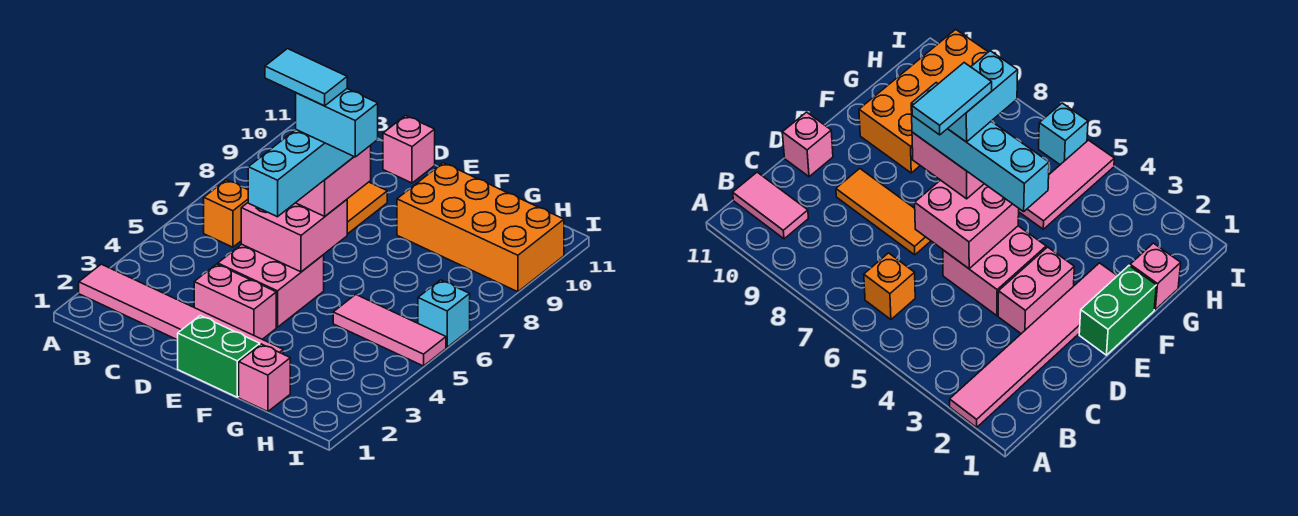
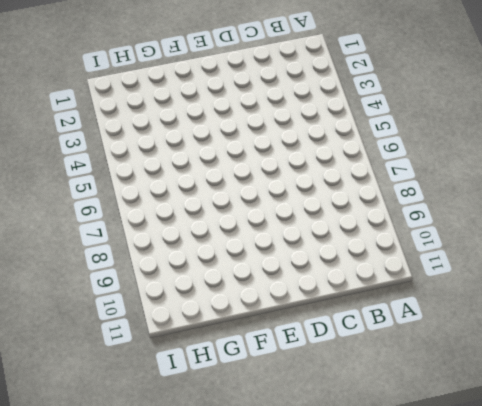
none -> pink 1x6 tile [79,264,283,354]
none -> orange 1x1 brick [204,180,248,247]
none -> pink 1x2 tile [733,172,809,239]

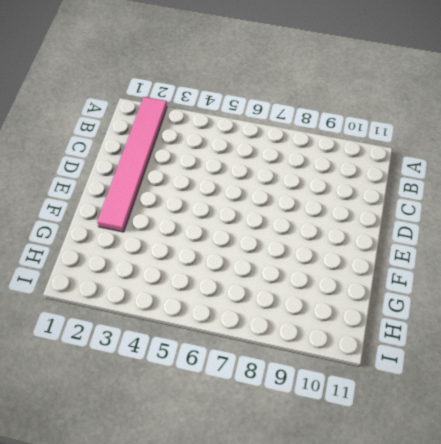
none -> orange 1x1 brick [204,180,248,247]
none -> pink 1x2 tile [733,172,809,239]
none -> pink 1x2 brick [194,264,276,339]

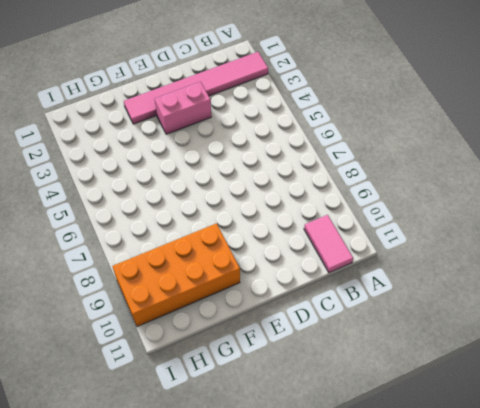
none -> orange 1x1 brick [204,180,248,247]
none -> pink 2x2 brick [218,244,324,327]
none -> orange 1x3 tile [347,182,387,234]

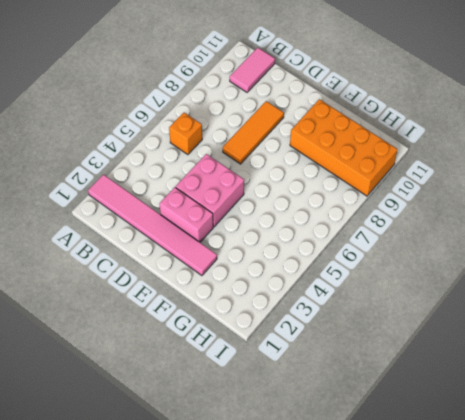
none -> pink 1x1 brick [383,116,435,183]
none -> green 1x2 brick [178,316,260,397]
none -> pink 1x1 brick [239,344,290,412]

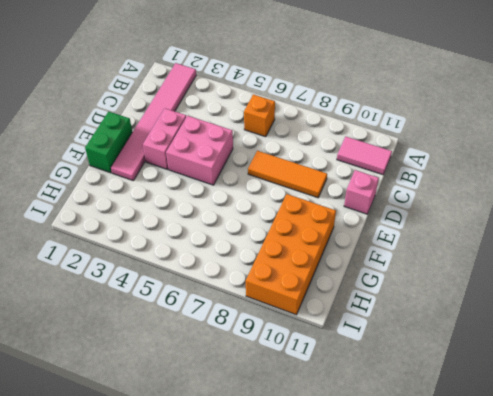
none -> pink 1x1 brick [239,344,290,412]
none -> pink 1x3 tile [333,294,446,366]
none -> cyan 1x1 brick [418,280,470,347]

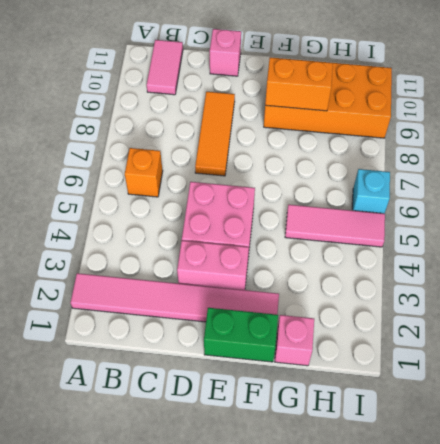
orange 1x2 brick [265,57,333,111] -> none
none -> pink 2x2 brick [241,200,347,272]
none -> pink 1x2 brick [296,145,371,216]
none -> cyan 1x4 brick [248,130,354,217]

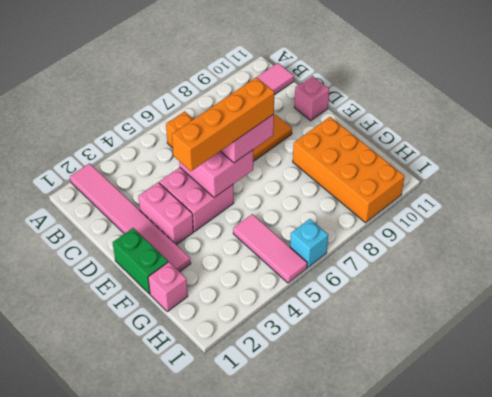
orange 1x4 brick [172,77,274,171] -> cyan 1x4 brick [248,130,354,217]
none -> cyan 1x2 brick [296,89,378,157]
none -> cyan 1x2 tile [265,49,347,106]

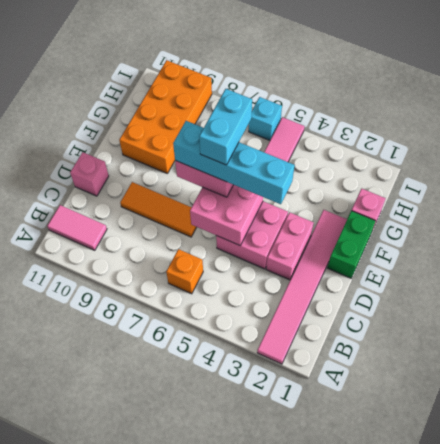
none -> cyan 1x2 tile [265,49,347,106]

